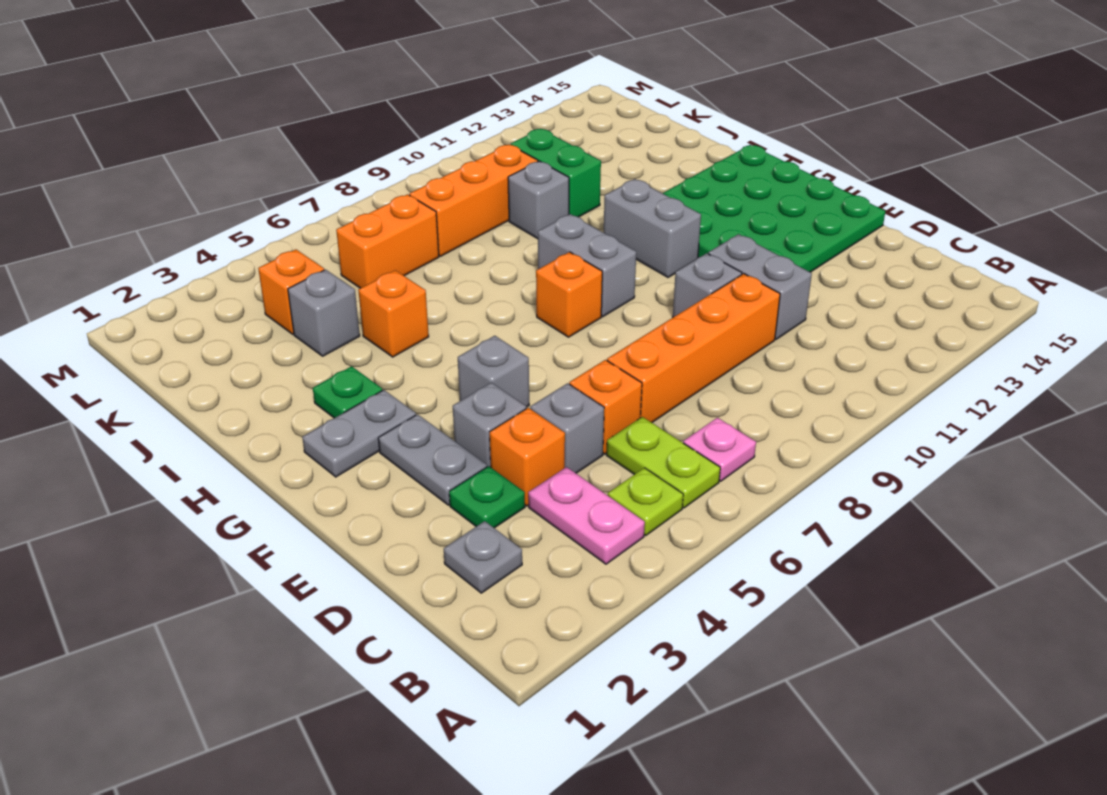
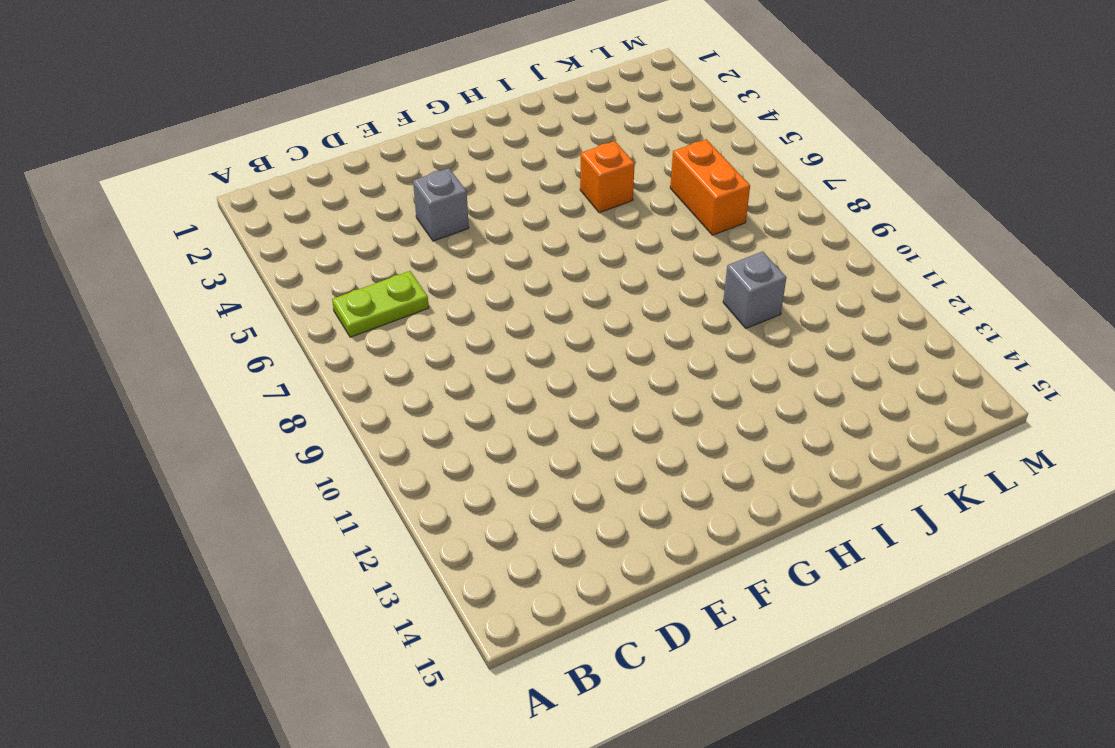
none -> pink 1x2 plate [528,467,645,564]
none -> lime 1x1 plate [608,468,683,535]
none -> pink 1x1 plate [683,418,756,481]

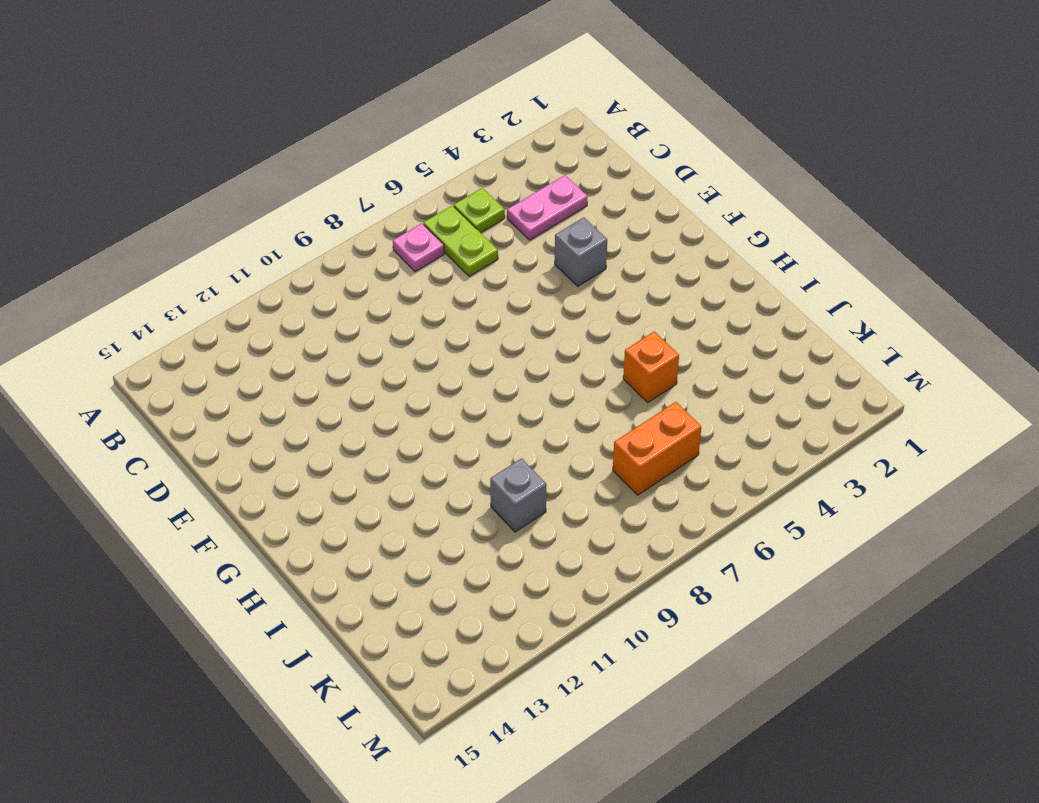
pink 1x2 plate [507,175,588,240] -> pink 1x2 plate turned to [528,467,645,564]
none -> grey 1x1 plate [444,521,522,593]
none -> green 1x1 plate [449,466,525,528]
none -> orange 1x1 brick [490,408,565,506]

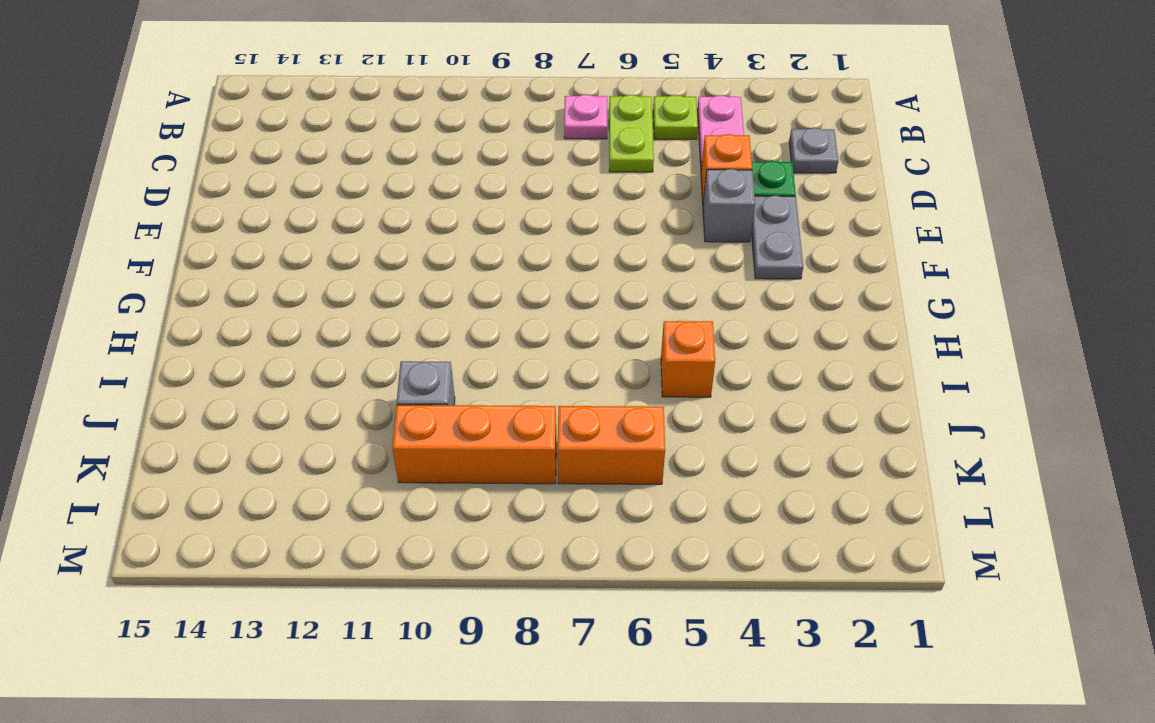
none -> grey 1x1 brick [530,383,604,473]
none -> orange 1x1 brick [569,360,642,454]
none -> orange 1x4 brick [607,274,780,423]

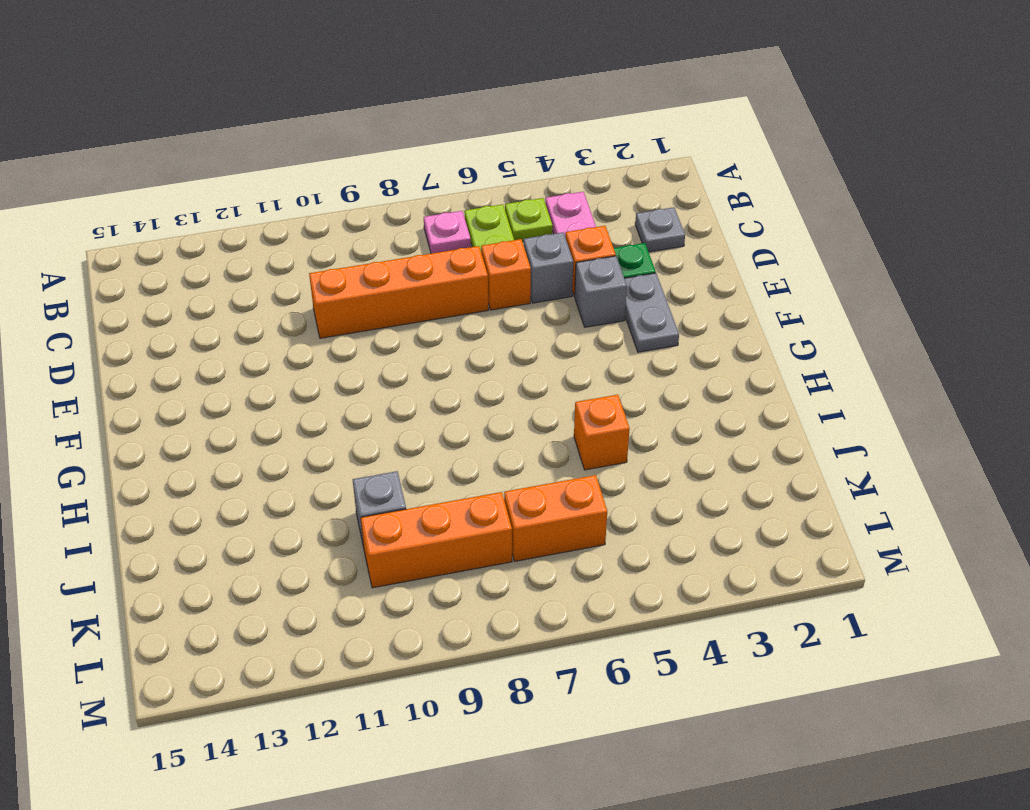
none -> grey 1x2 brick [708,234,812,339]
none -> grey 1x1 brick [673,253,742,317]
none -> green 4x4 plate [663,145,885,272]

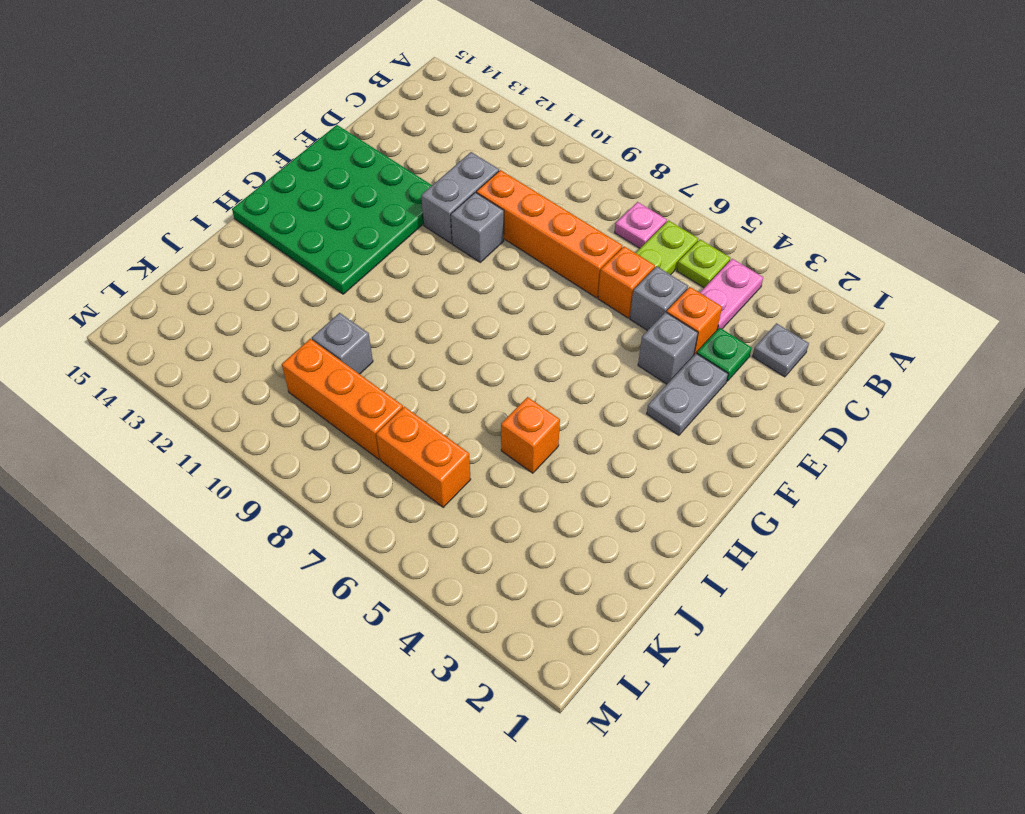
none -> grey 1x1 brick [458,336,529,407]
none -> grey 1x2 plate [302,390,416,477]
none -> orange 1x1 brick [536,252,602,337]

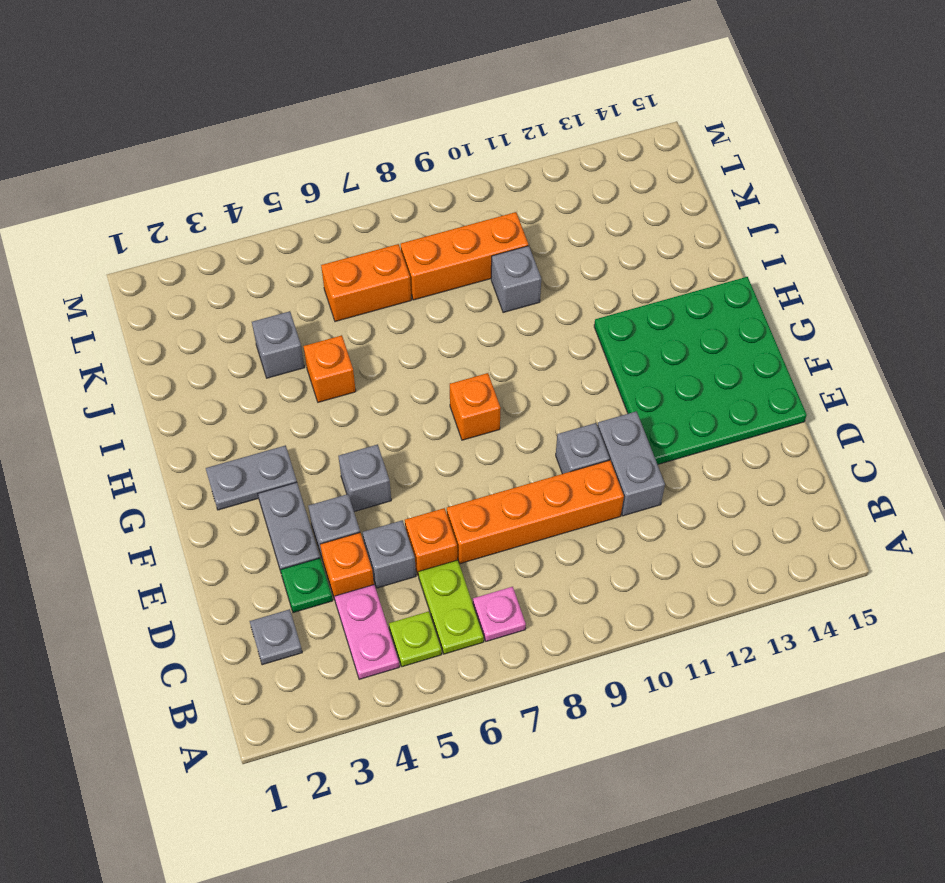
none -> grey 1x2 brick [538,214,636,317]
none -> grey 1x2 brick [604,179,701,277]
none -> green 1x1 plate [313,366,383,418]

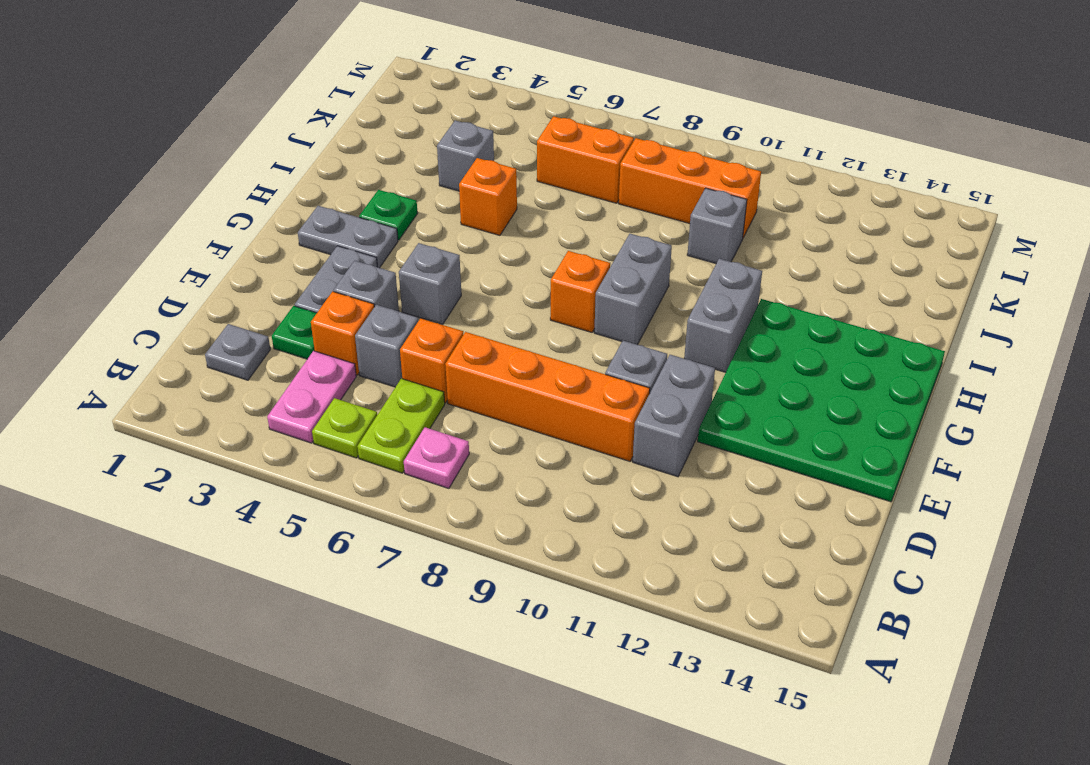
none -> green 1x2 brick [511,129,601,217]
none -> orange 1x1 brick [258,250,324,334]

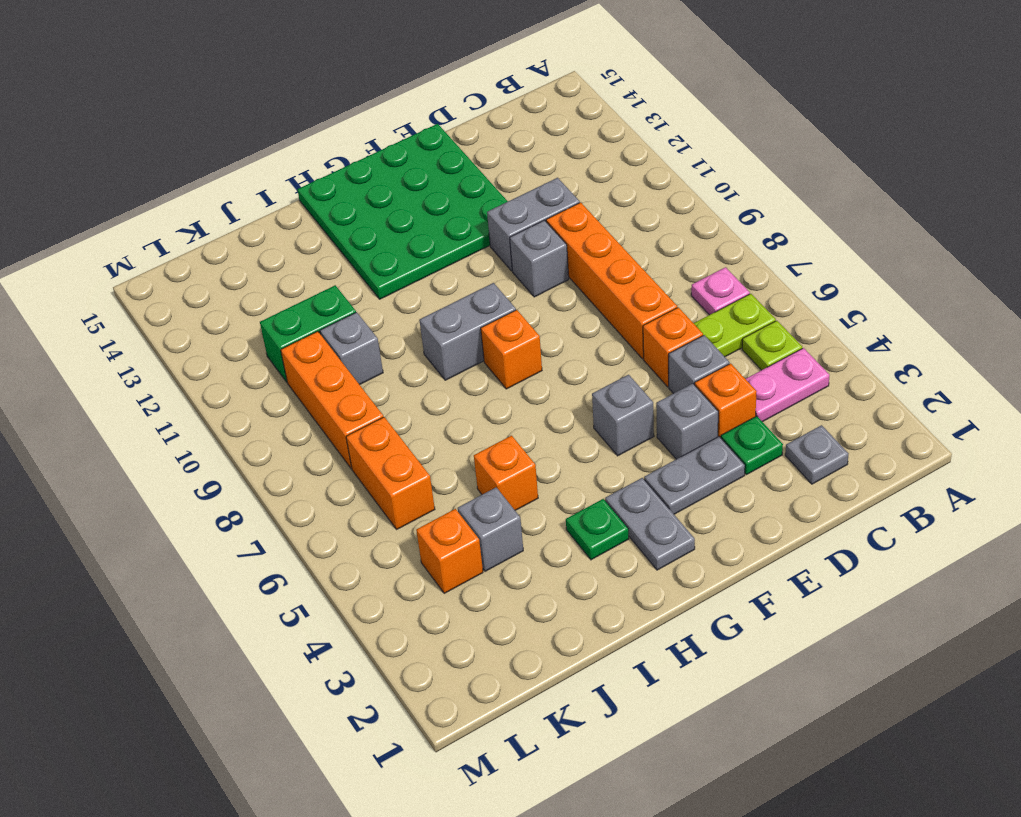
none -> grey 1x2 brick [604,179,701,277]

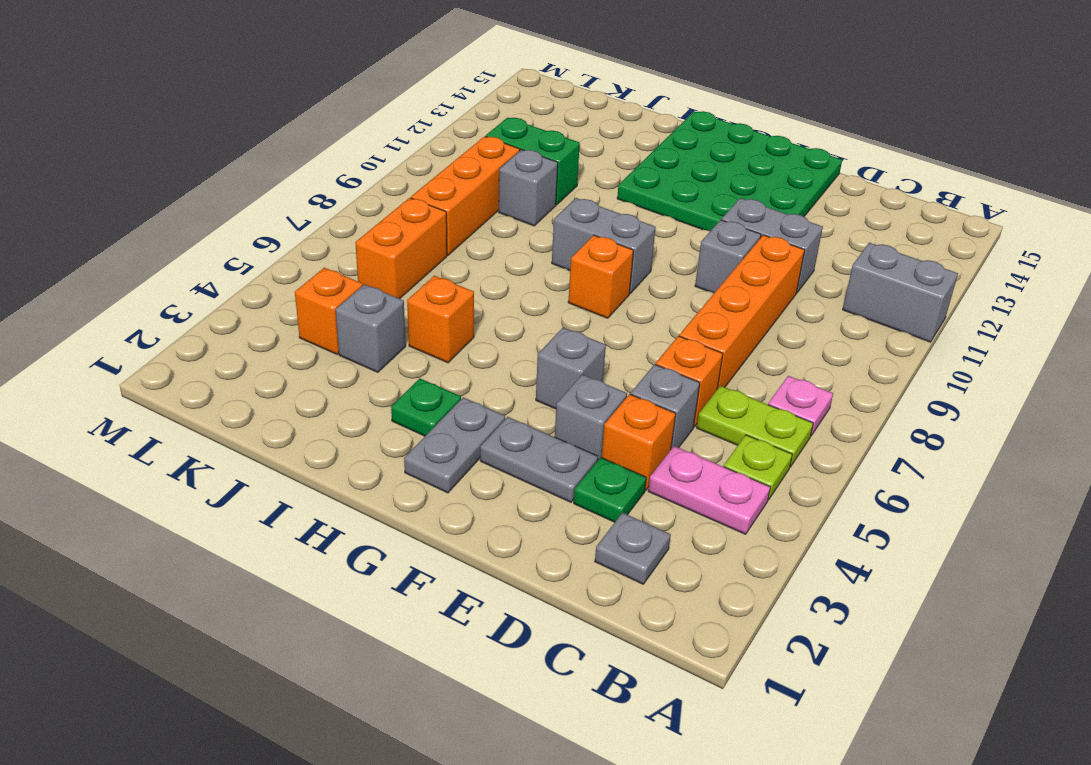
grey 1x2 brick [843,243,958,342] -> grey 1x2 brick moved to [604,179,701,277]

